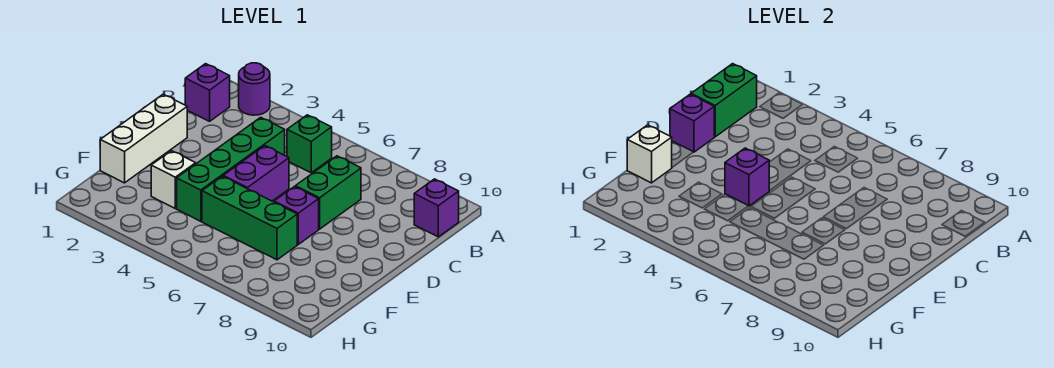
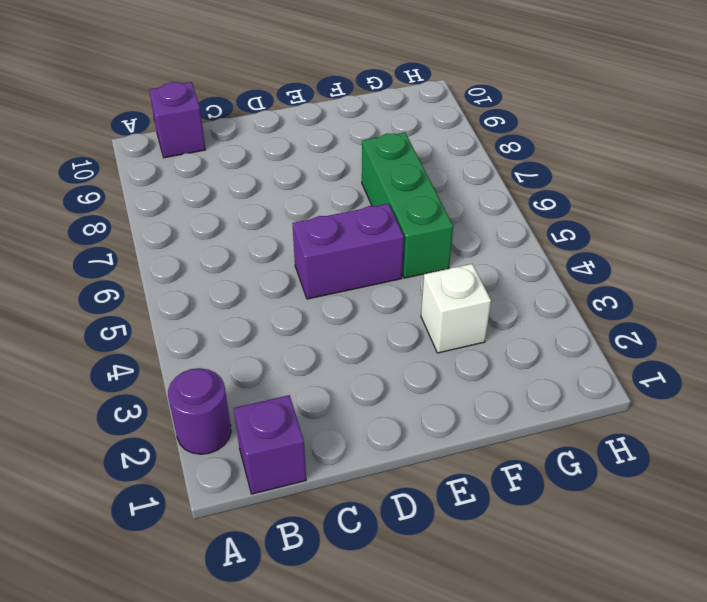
none -> green 1x1 brick [287,115,332,173]
none -> green 1x4 brick [177,117,285,221]
none -> green 1x2 brick [295,156,361,229]

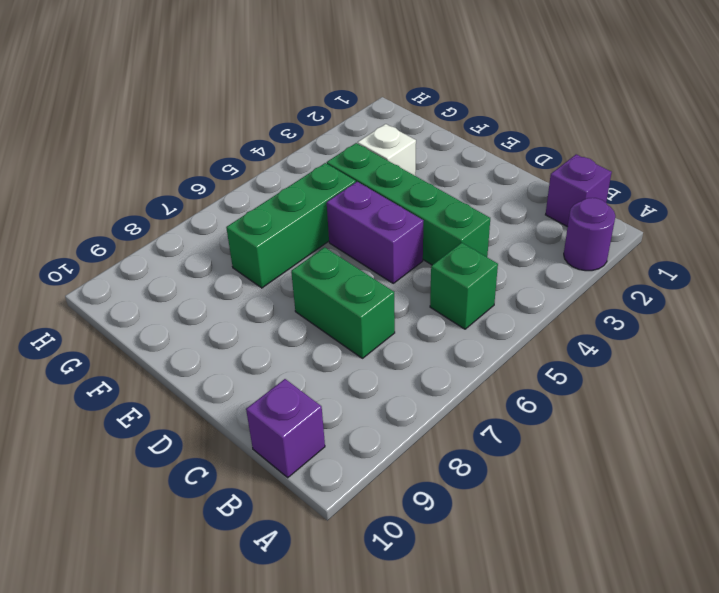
none -> white 1x3 brick [100,94,187,183]
none -> purple 1x1 brick [274,187,319,244]
none -> green 1x2 brick [691,64,757,137]

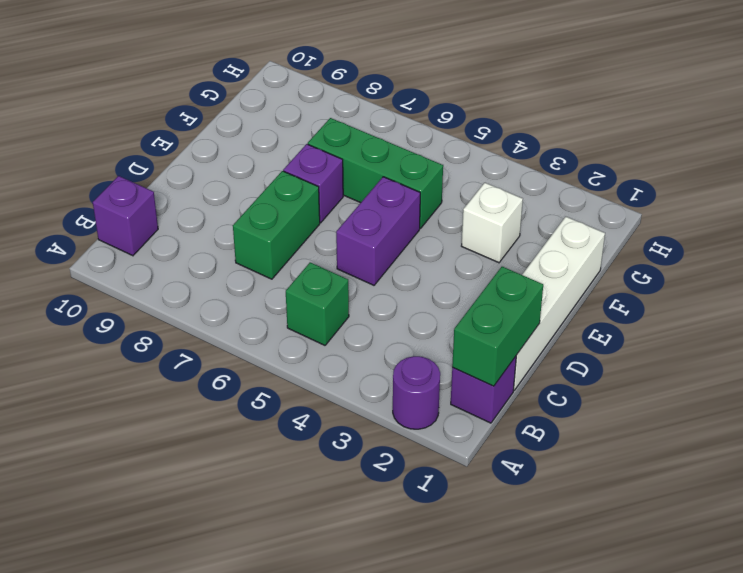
white 1x4 brick [513,217,605,390] -> white 1x3 brick [100,94,187,183]
none -> green 1x4 brick [177,117,285,221]
none -> purple 1x1 brick [670,94,714,152]
none -> purple 1x1 brick [725,148,769,206]

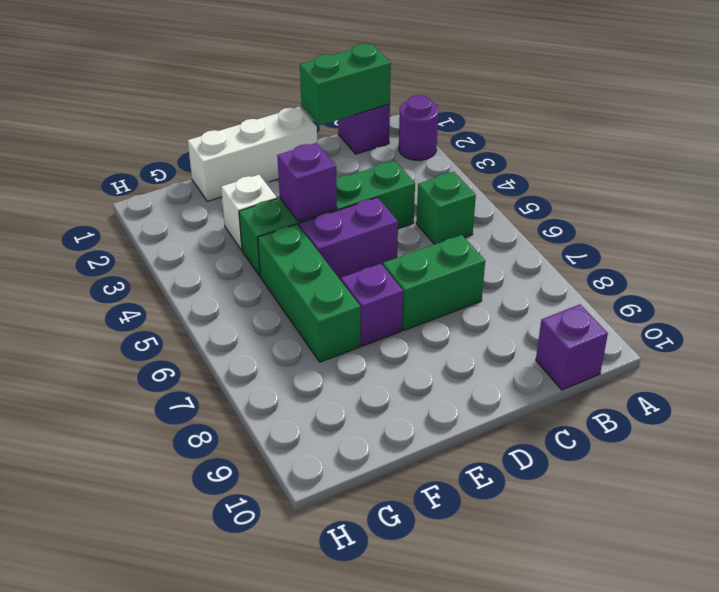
none -> purple 1x1 brick [670,94,714,152]
none -> white 1x1 brick [627,125,672,183]

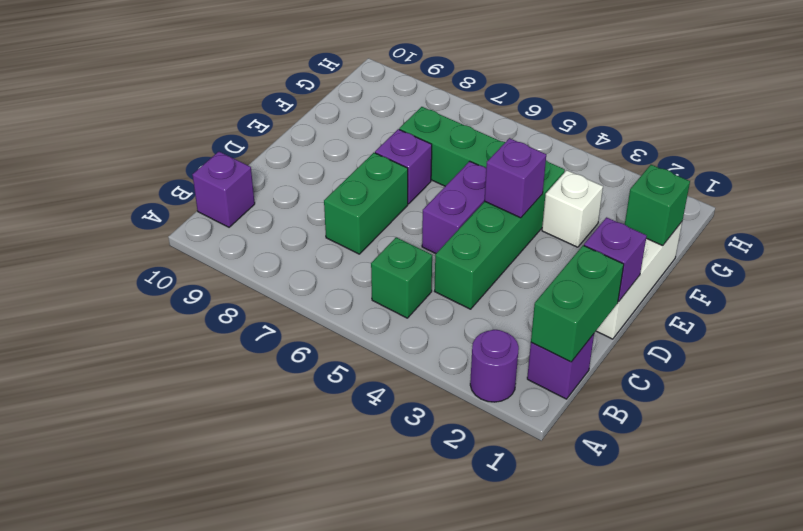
green 1x1 brick [625,165,690,246] -> white 1x1 brick [627,125,672,183]

